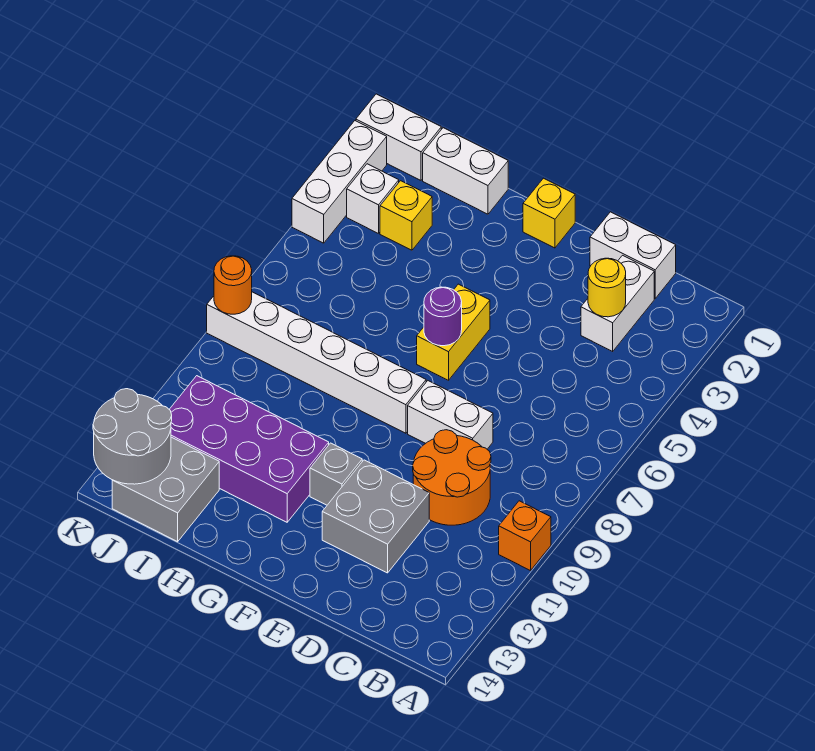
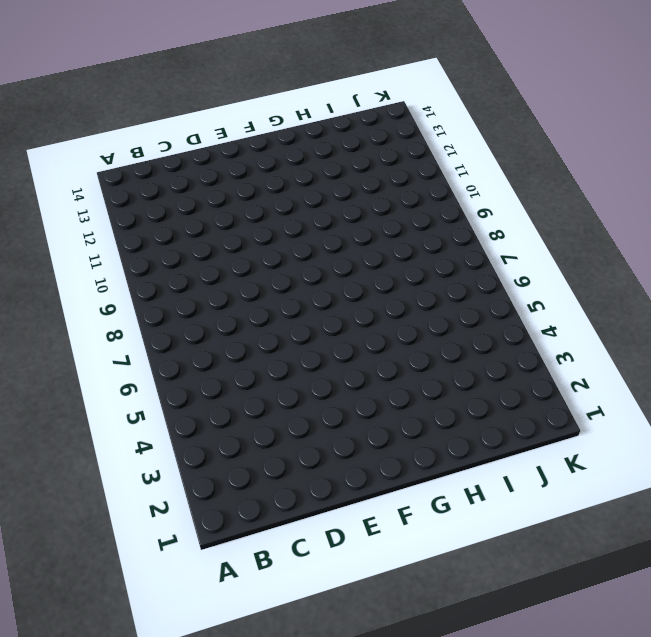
none -> orange 1x1 brick [499,501,551,571]
none -> white 1x2 brick [590,212,676,298]
none -> white 1x2 brick [581,255,654,351]

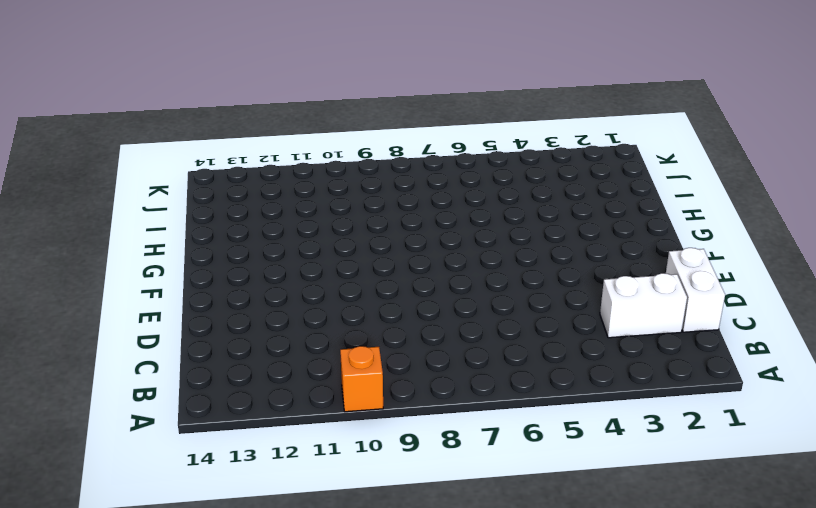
none -> orange 2x2 round brick [413,430,491,525]
none -> white 1x2 brick [408,381,493,449]
none -> grey 2x2 brick [322,460,429,573]

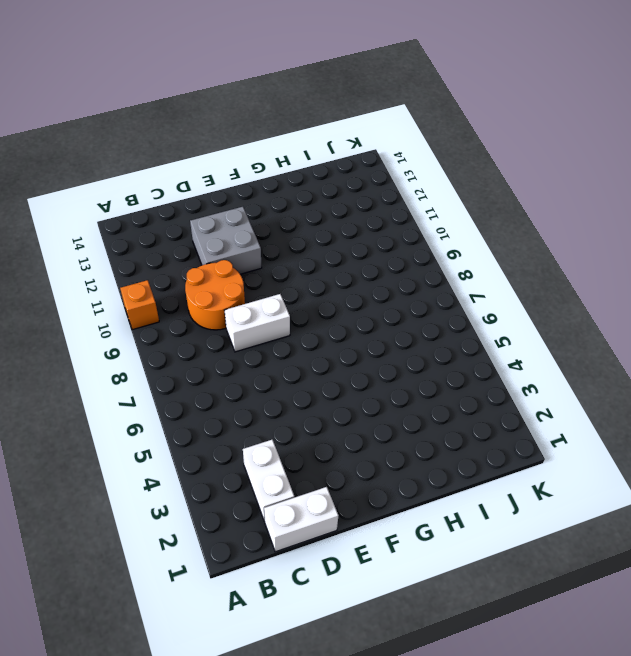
none -> yellow 1x1 brick [523,178,575,248]
none -> yellow 1x2 brick [417,284,490,380]
none -> white 1x6 brick [207,292,426,433]

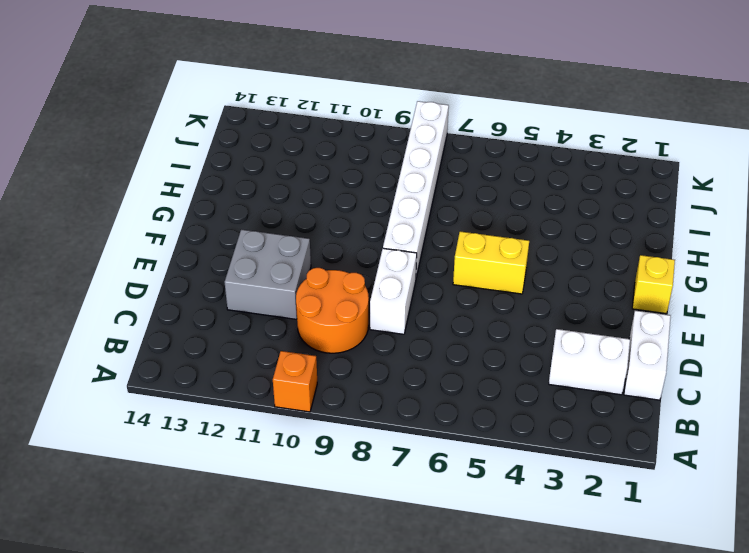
none -> grey 1x1 brick [310,443,362,505]
none -> purple 2x4 brick [169,376,329,522]
none -> white 1x2 brick [423,128,508,214]

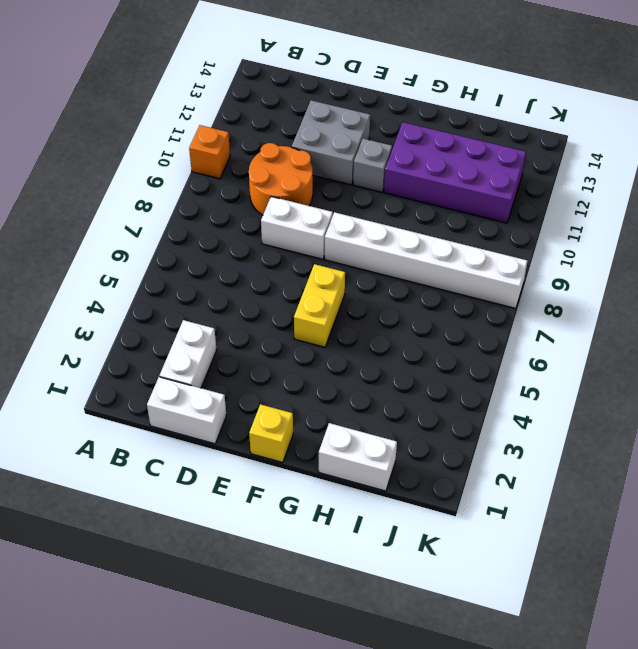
none -> yellow 1x1 brick [380,181,432,250]
none -> grey 2x2 brick [112,437,219,542]
none -> white 1x2 brick [356,94,441,180]

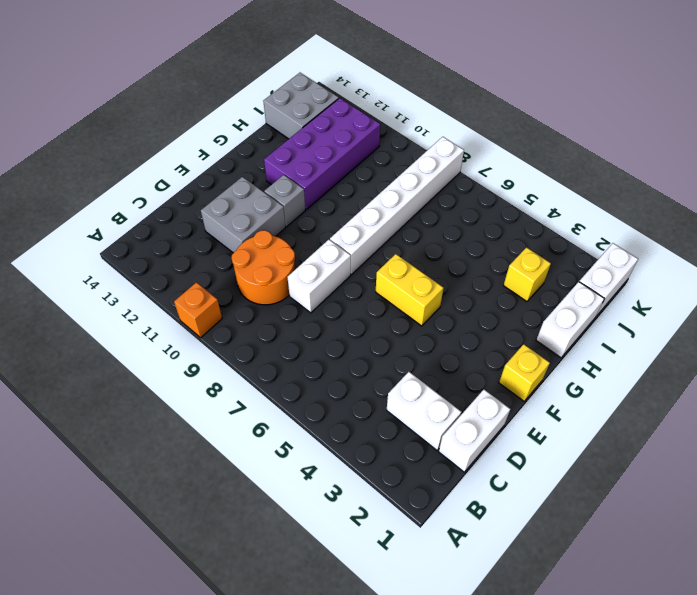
none -> white 1x1 brick [347,164,399,234]
none -> white 1x3 brick [292,121,387,243]
none -> yellow 1x1 round brick [588,258,626,317]

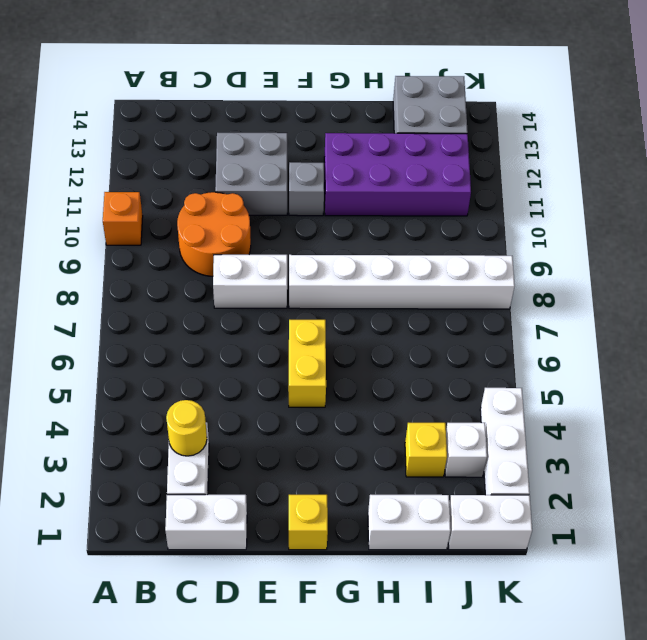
none -> purple 1x1 round brick [424,287,462,346]
none -> grey 2x2 round brick [93,389,172,484]
none -> orange 1x1 round brick [214,256,252,314]

